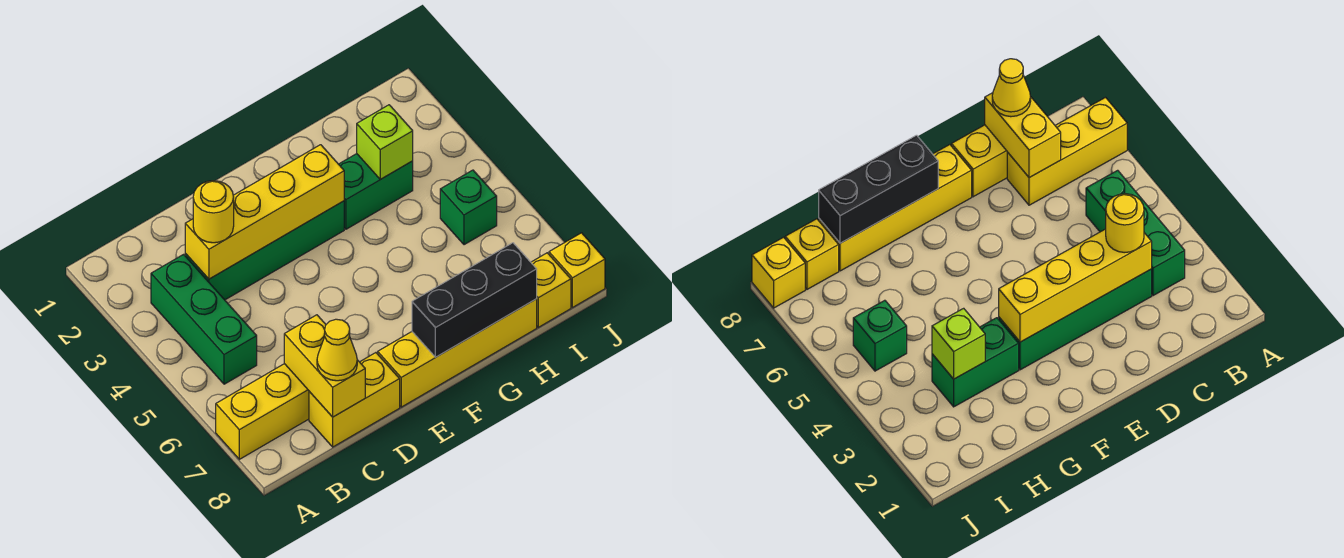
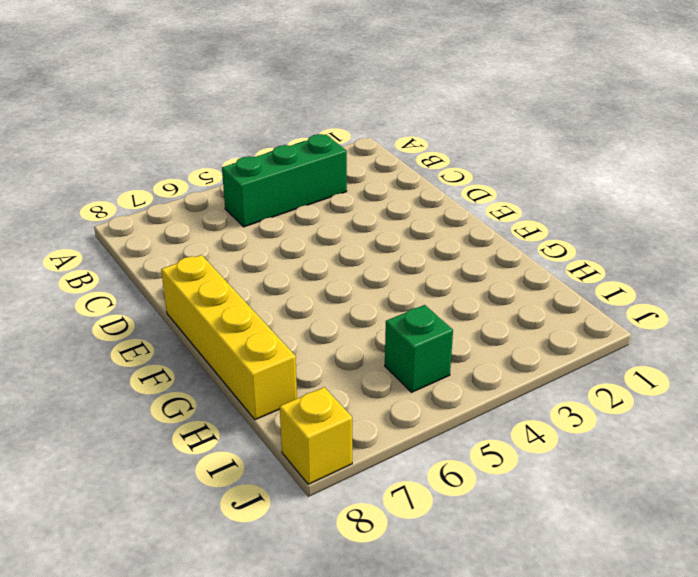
none -> yellow 1x3 brick [216,364,309,459]
none -> green 1x4 brick [185,201,344,300]
none -> yellow 1x2 brick [309,353,400,447]

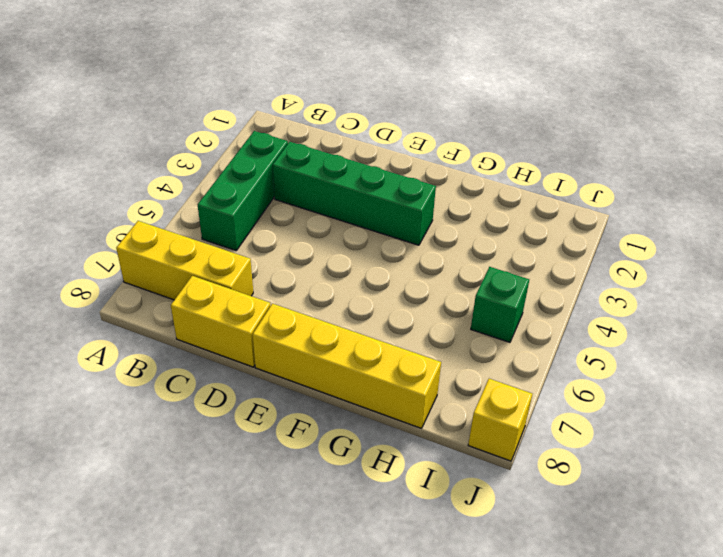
none -> green 1x2 brick [339,154,413,229]
none -> yellow 1x1 brick [531,253,571,327]
none -> yellow 1x4 brick [185,145,344,279]

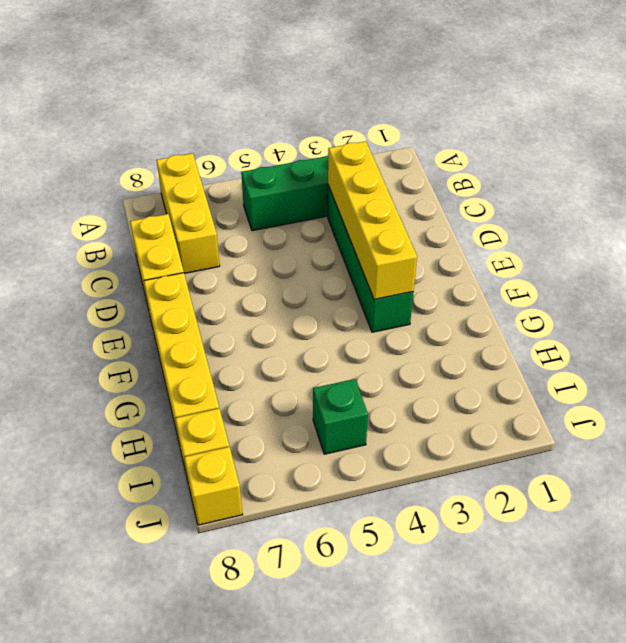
none -> green 1x2 brick [339,154,413,229]
none -> yellow 1x2 brick [284,315,365,417]
none -> black 1x3 brick [412,243,537,357]

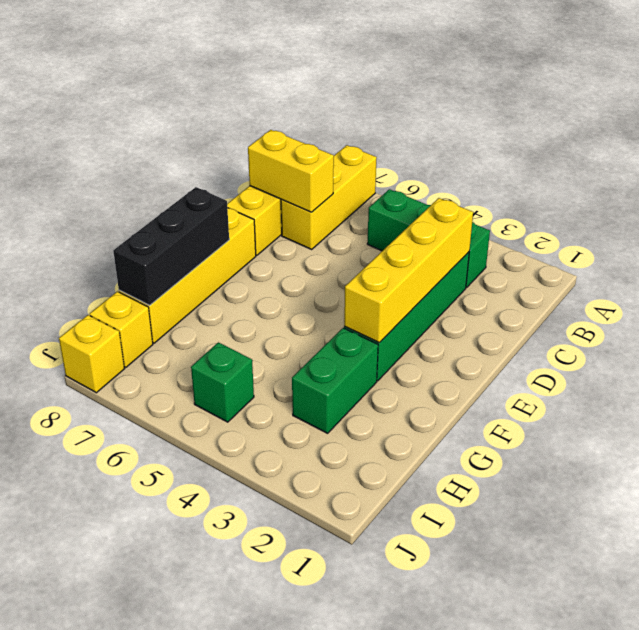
none -> lime 1x1 brick [357,105,413,179]
none -> yellow 1x1 round brick [193,181,234,243]
none -> yellow 1x1 cone [317,319,357,381]

